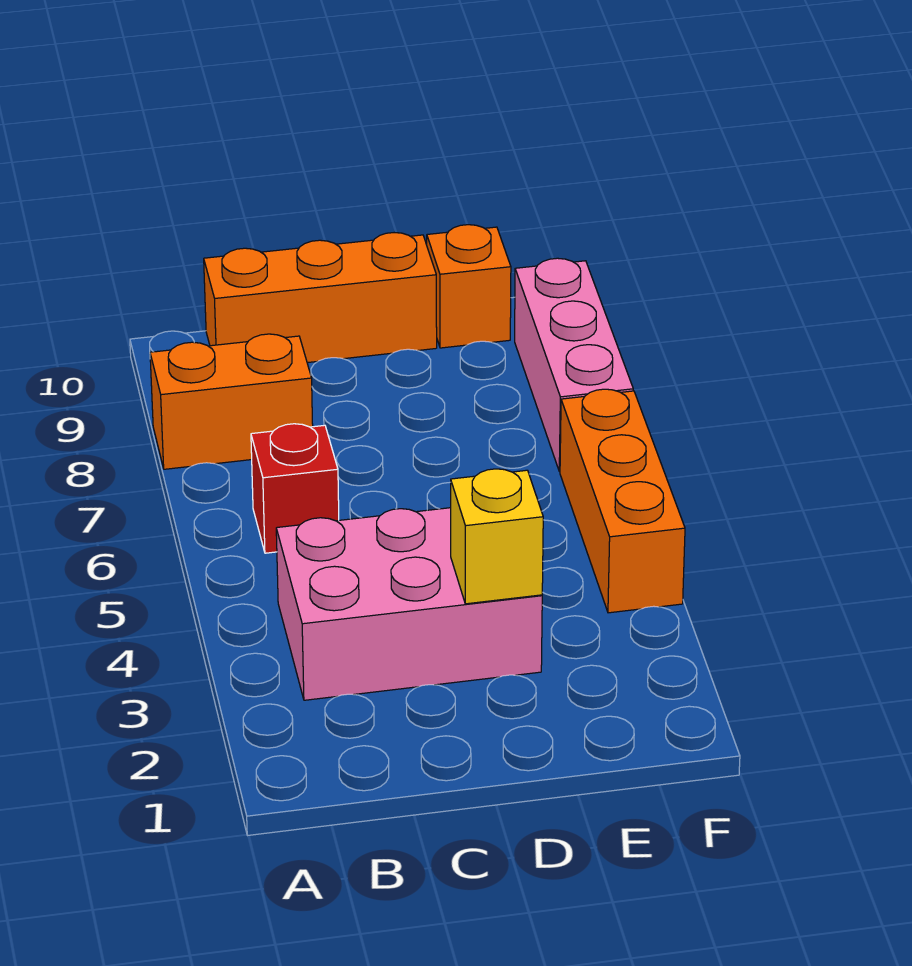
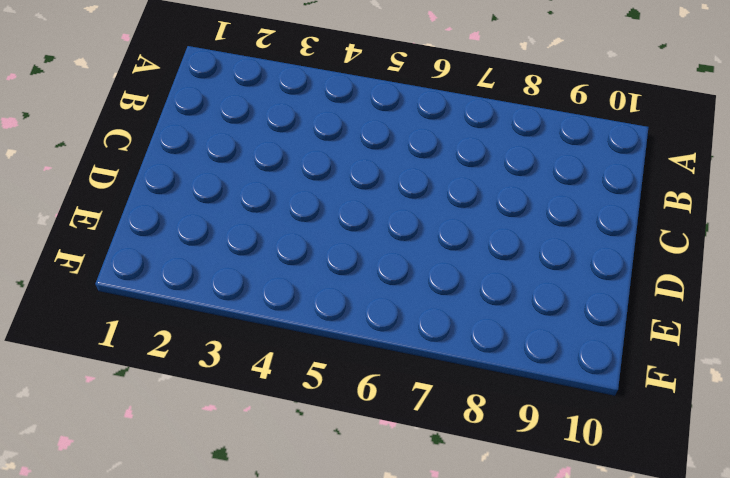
none -> orange 1x2 brick [150,334,313,469]
none -> pink 2x3 brick [276,508,542,700]

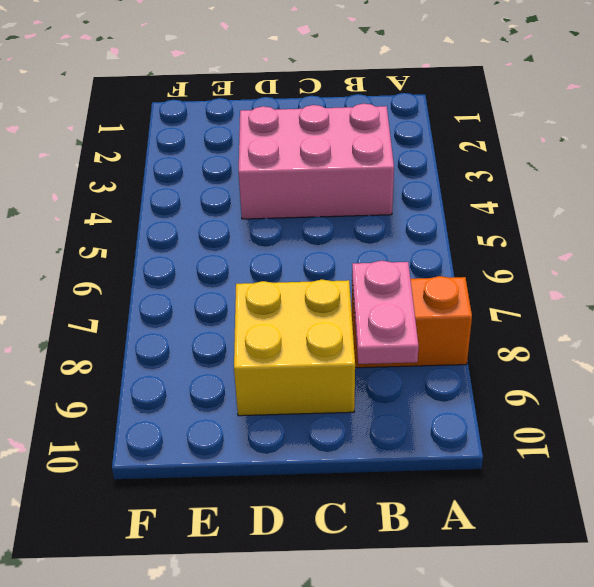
pink 1x2 plate [352,261,419,364] -> none
yellow 2x2 brick [234,280,355,416] -> none
none -> red 1x1 brick [251,424,339,553]
none -> orange 1x3 brick [204,233,437,363]

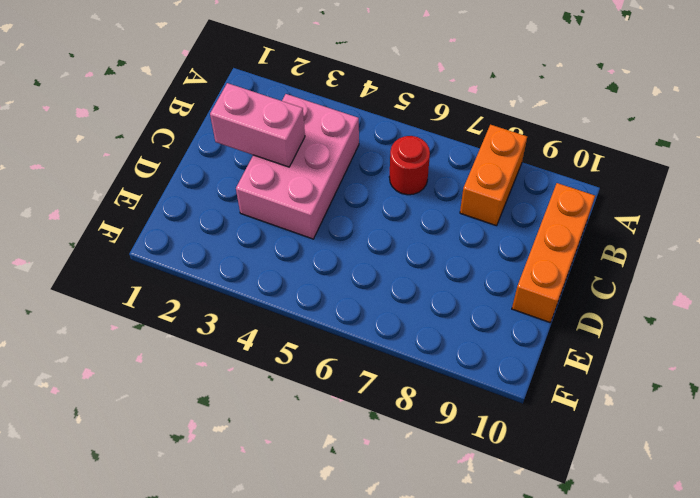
red 1x1 round brick [389,136,430,195] -> red 1x1 brick [251,424,339,553]
pink 1x2 brick [210,83,305,167] -> none
none -> orange 1x1 brick [427,225,511,348]
none -> orange 1x3 brick [560,389,685,613]

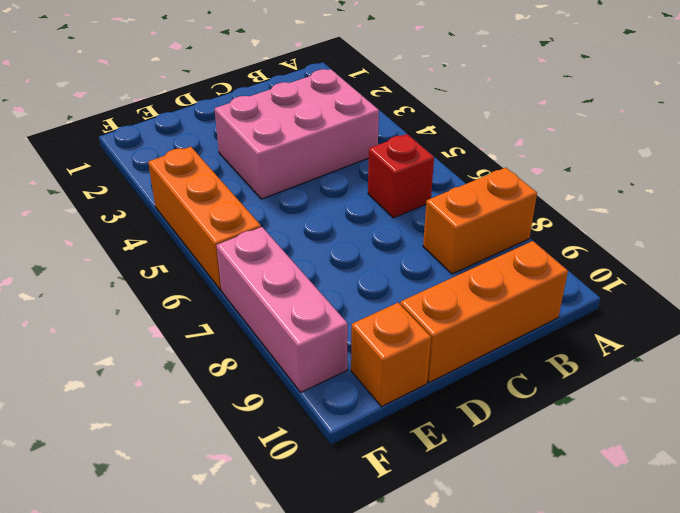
none -> yellow 1x1 brick [451,469,543,604]

